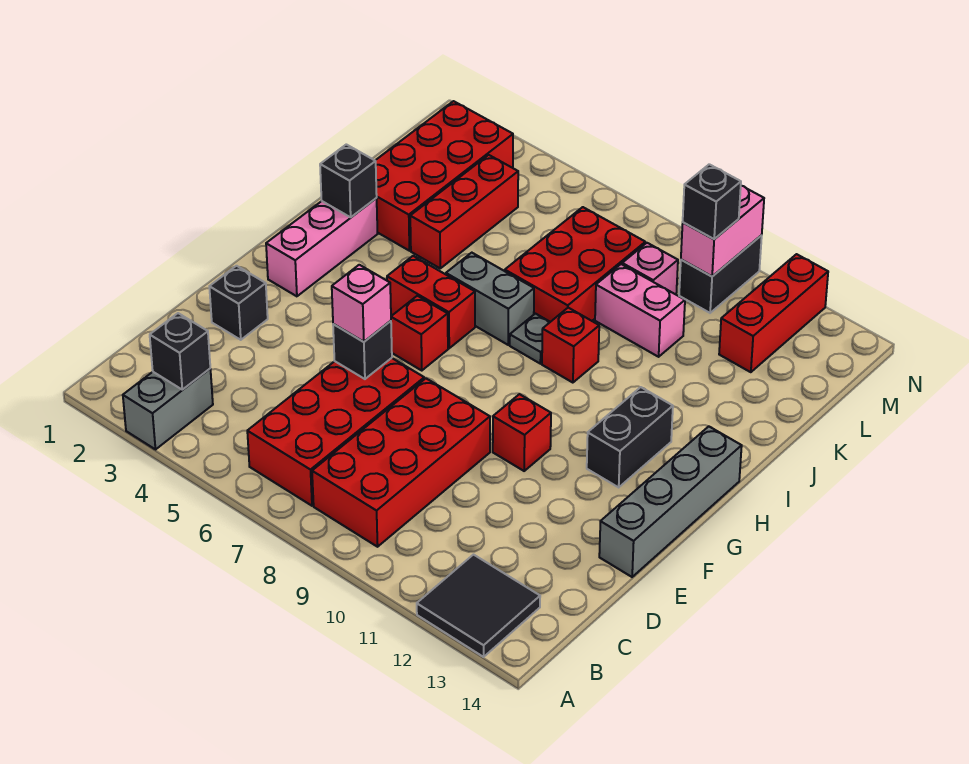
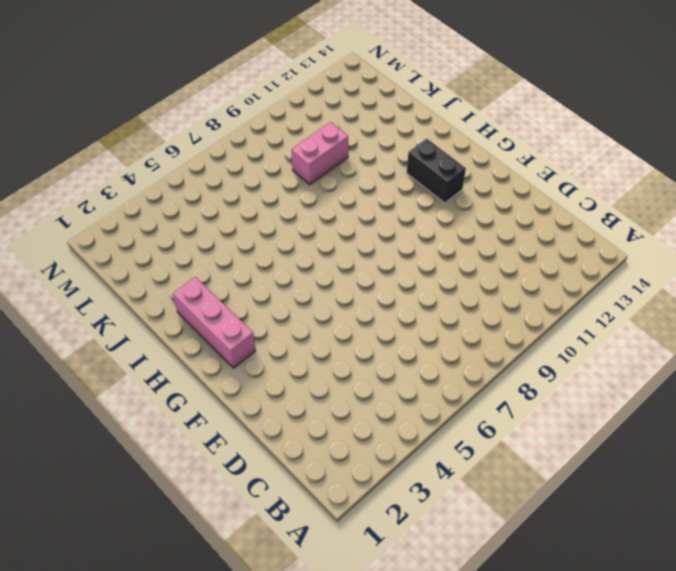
none -> grey 1x2 brick [123,369,213,449]
none -> black 2x2 tile [417,555,540,657]
none -> red 2x4 brick [247,358,424,506]

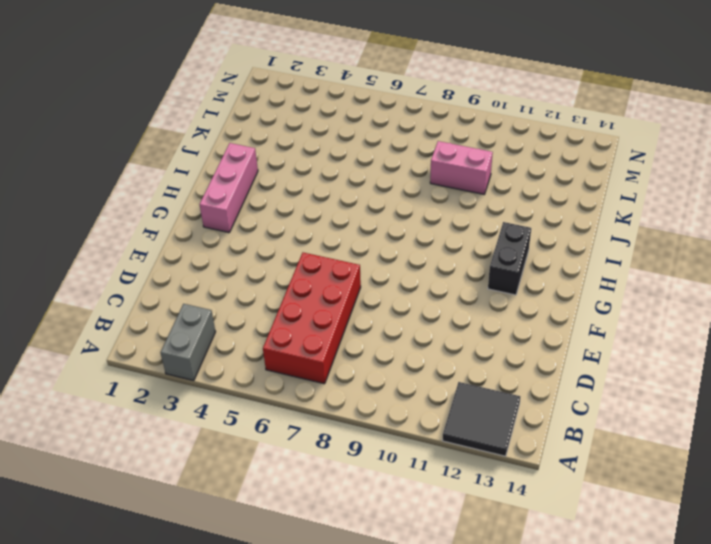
none -> red 2x4 brick [312,378,490,547]
none -> black 1x1 brick [209,266,268,340]
none -> grey 1x4 brick [599,426,742,577]

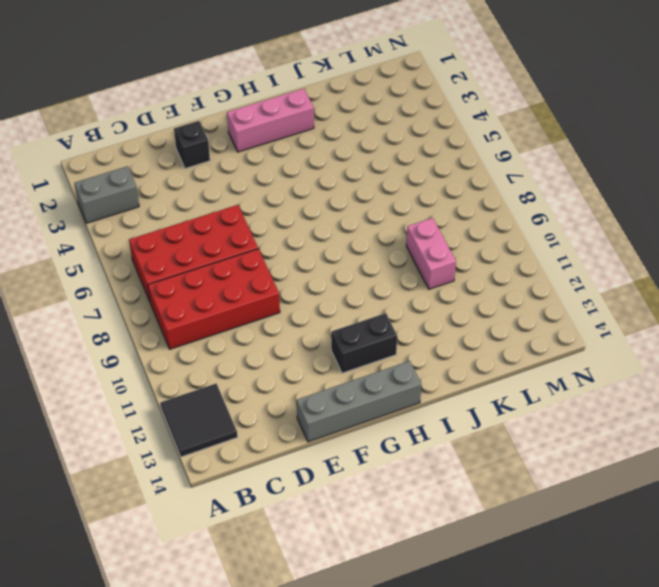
none -> red 1x1 brick [493,394,551,471]
none -> red 1x1 brick [391,296,448,371]
none -> red 1x2 brick [387,256,475,348]

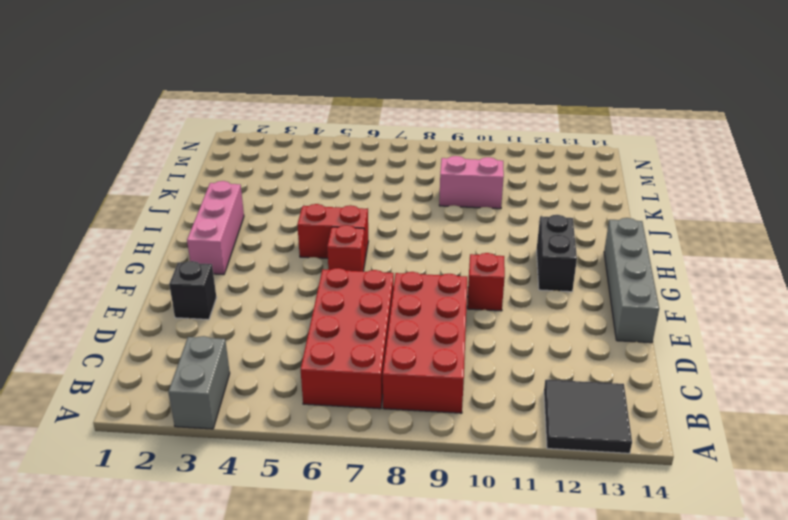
none -> grey 1x2 brick [446,253,534,345]
none -> grey 1x1 plate [510,314,550,364]
none -> red 1x1 brick [542,308,599,383]

